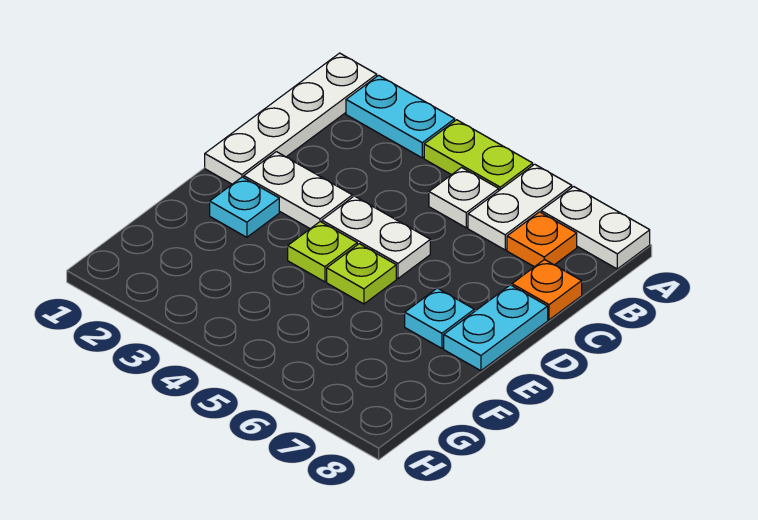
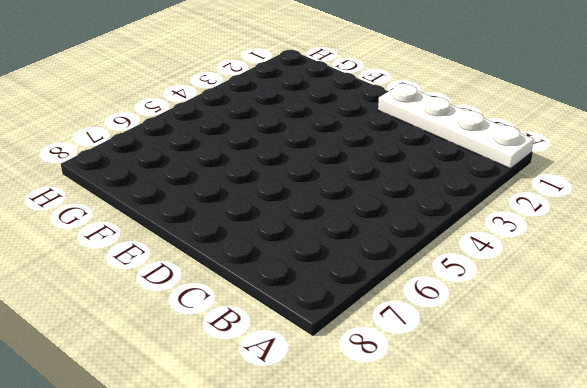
none -> cyan 1x2 plate [346,75,455,158]
none -> lime 1x2 plate [424,120,533,190]
none -> white 1x2 plate [468,164,572,250]

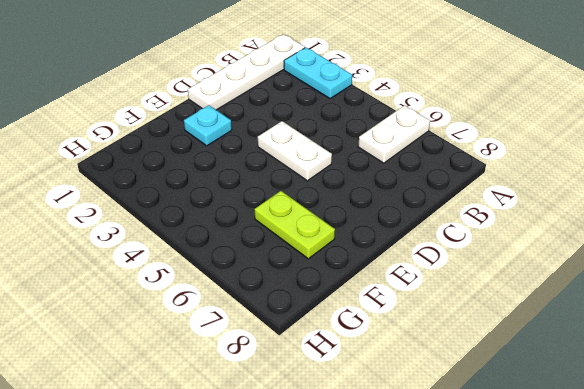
lime 1x2 plate [255,191,335,259] -> lime 1x2 plate moved to [424,120,533,190]
none -> white 1x2 plate [541,187,650,269]
none -> white 1x1 plate [429,168,499,228]
none -> orange 1x1 plate [507,212,577,267]

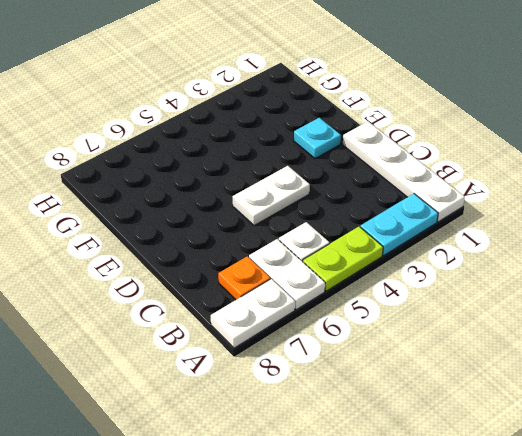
none -> orange 1x1 plate [512,259,582,320]
none -> white 1x2 plate [244,152,352,229]
none -> cyan 1x2 plate [444,285,548,371]

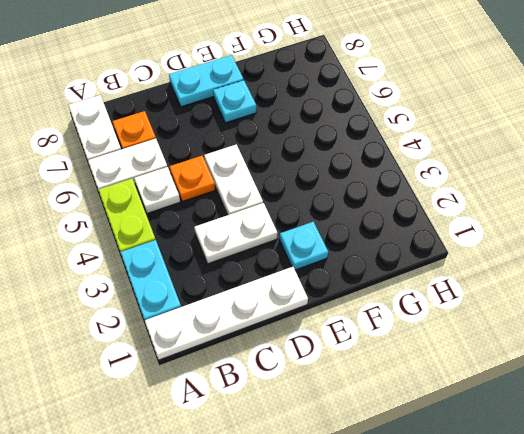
white 1x2 plate [194,203,277,264] -> white 1x2 plate turned to [244,152,352,229]
orange 1x1 plate [170,156,215,202] -> orange 1x1 plate moved to [512,259,582,320]
none -> lime 1x1 plate [288,222,357,282]
none -> lime 1x1 plate [327,244,396,304]

